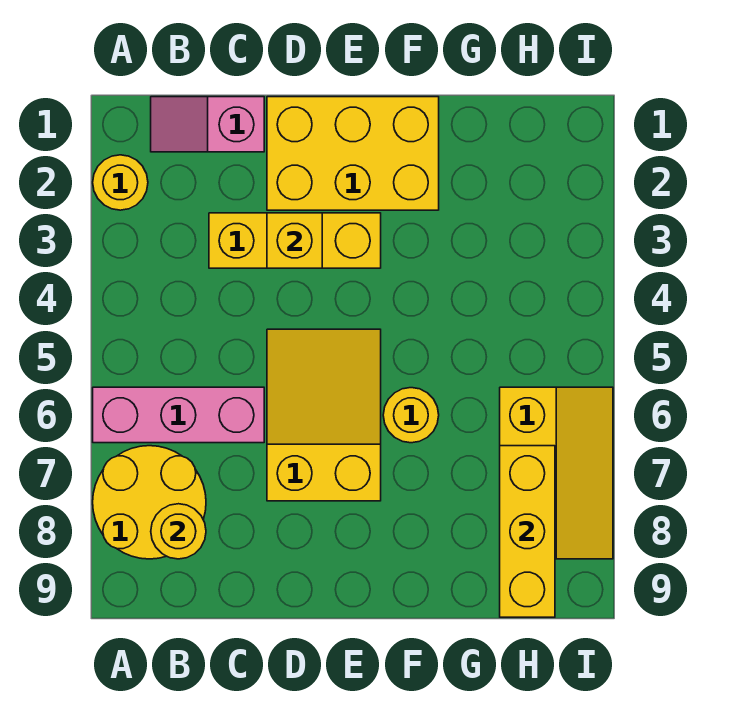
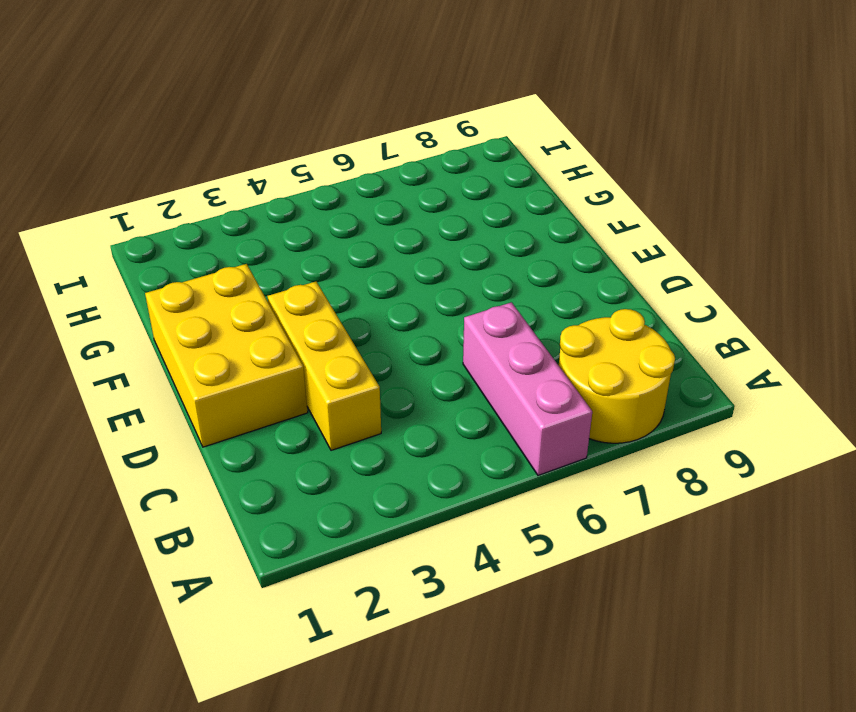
none -> yellow 1x1 round brick [93,155,148,210]
none -> pink 1x2 slope [151,97,264,152]
none -> yellow 2x3 slope [267,329,381,501]

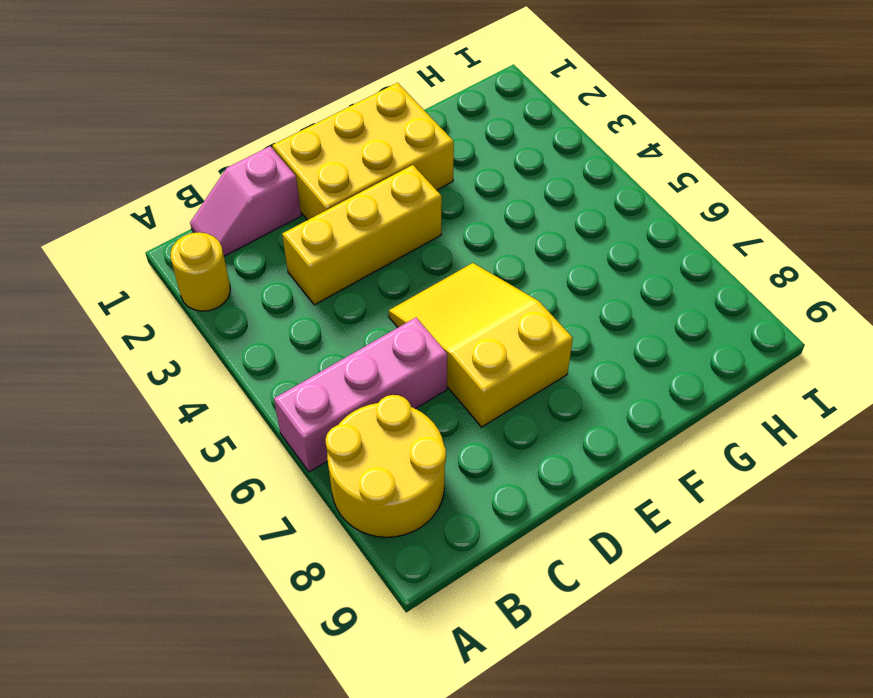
none -> yellow 1x1 round brick [383,388,439,443]
none -> yellow 2x3 slope [500,387,613,559]
none -> yellow 1x1 round brick [151,504,206,559]

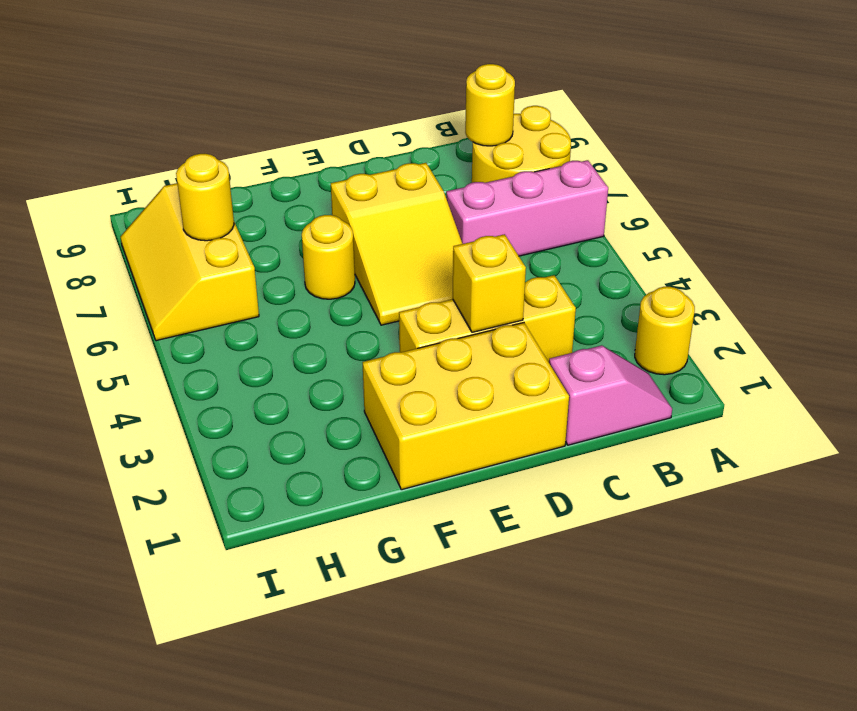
yellow 1x1 round brick [176,154,234,241] -> yellow 1x3 brick [500,446,555,617]

